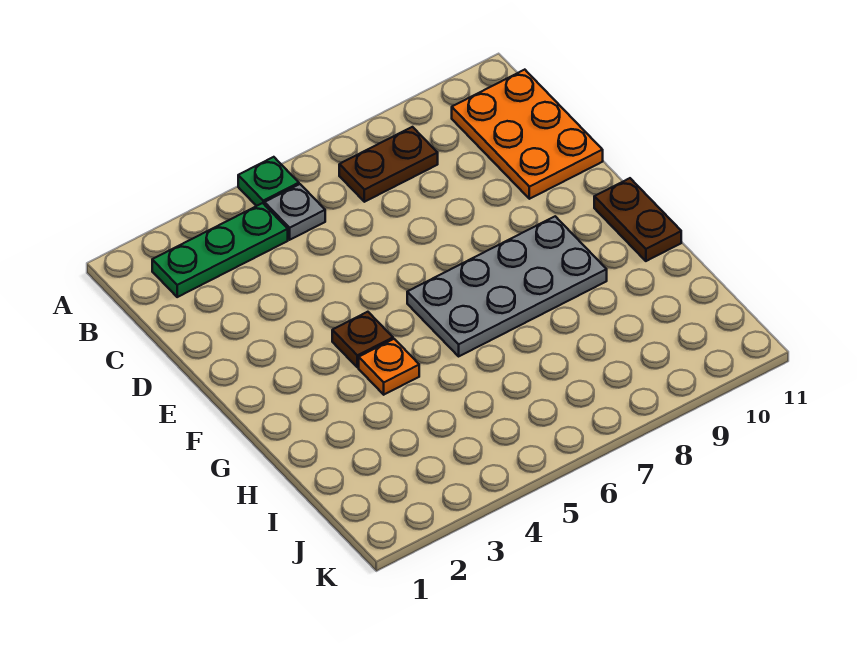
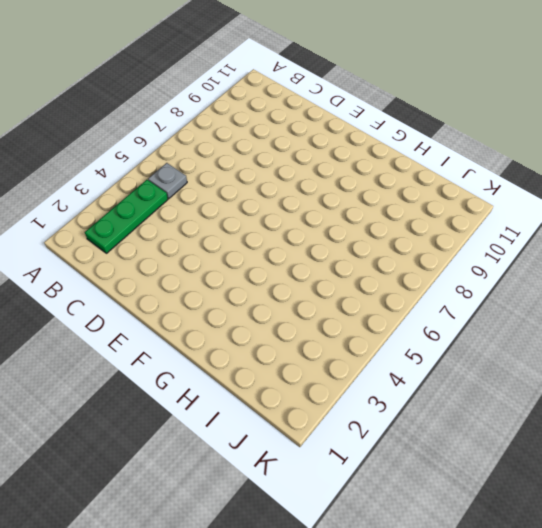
none -> green 1x1 plate [238,157,299,206]
none -> brown 1x2 plate [339,127,438,202]

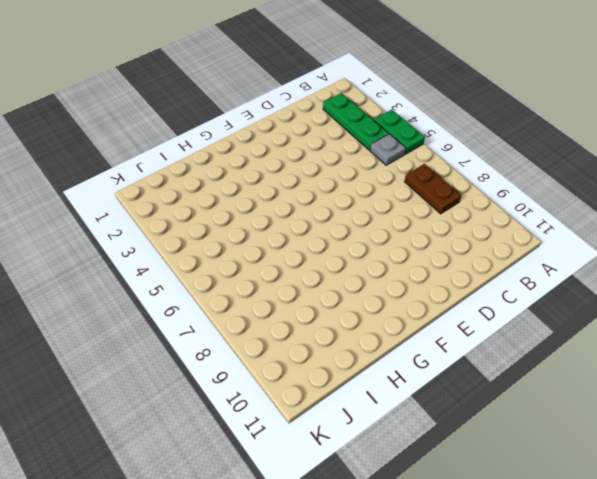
green 1x2 plate [374,110,425,154] -> green 1x1 plate [238,157,299,206]
none -> orange 2x3 plate [452,70,603,199]
none -> brown 1x1 plate [332,312,393,368]

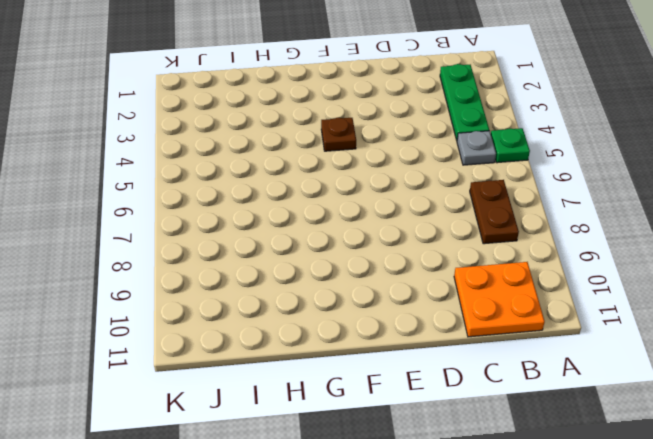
orange 2x2 plate [454,262,545,337] -> orange 2x3 plate [452,70,603,199]
none -> grey 2x4 plate [407,216,607,356]
none -> brown 1x2 plate [594,178,681,261]

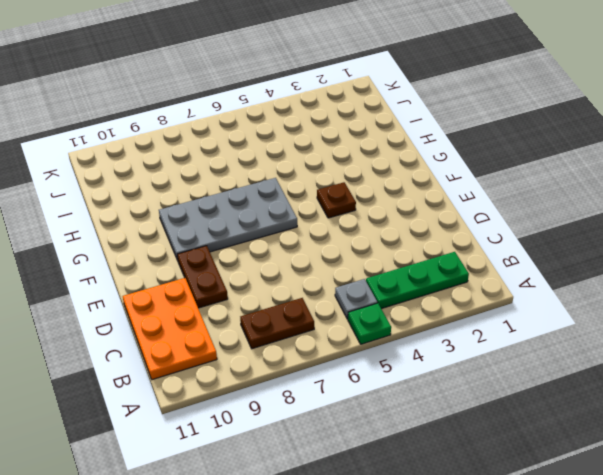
brown 1x2 plate [177,246,228,308] -> brown 1x2 plate moved to [594,178,681,261]
none -> orange 1x1 plate [359,339,419,395]

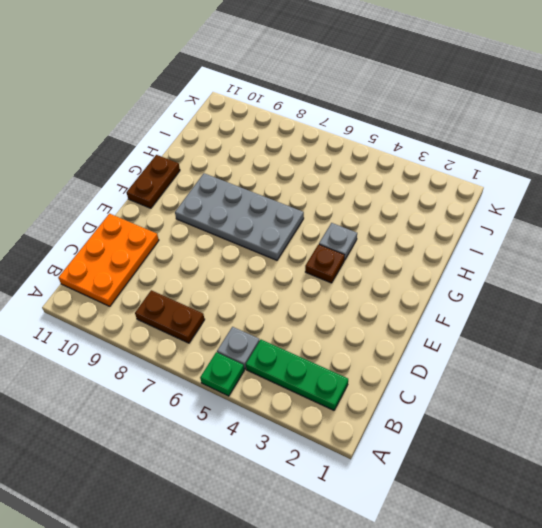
grey 1x1 plate [319,223,357,260] -> orange 1x1 plate [359,339,419,395]

